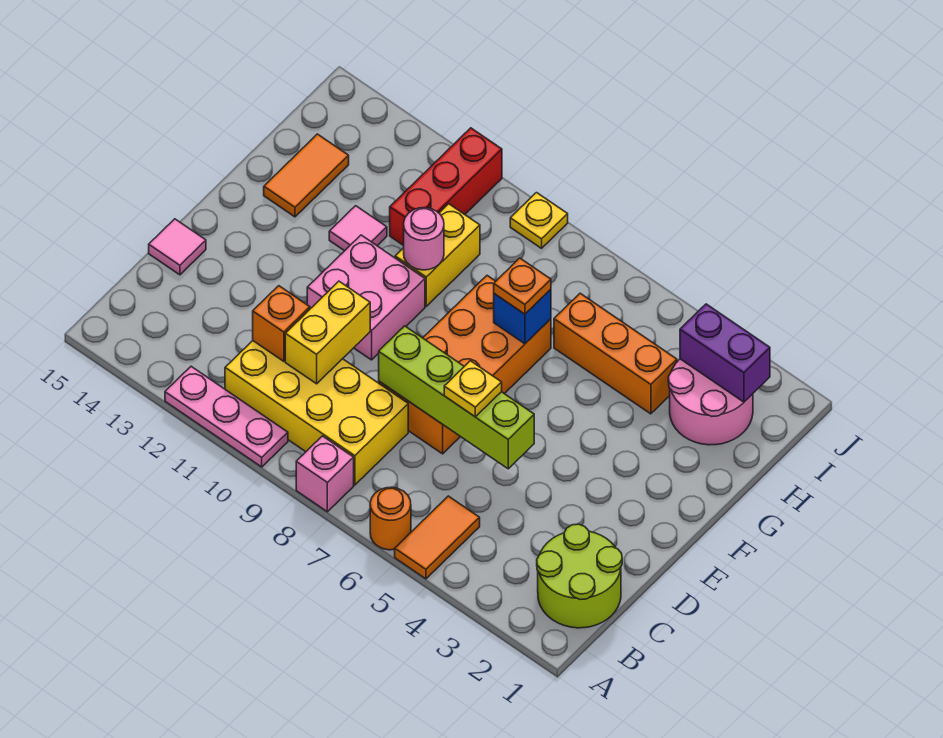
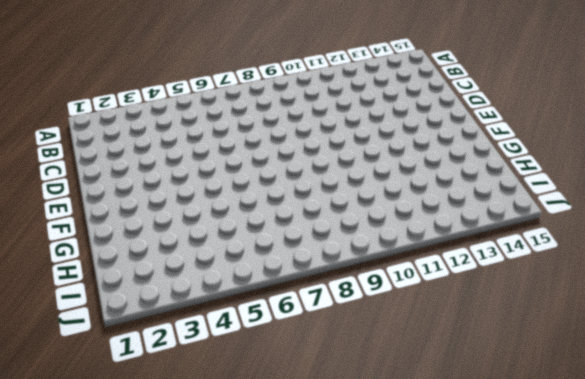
none -> orange 1x2 tile [395,496,480,579]
none -> orange 1x1 round brick [370,487,411,550]
none -> pink 1x1 brick [296,436,354,512]

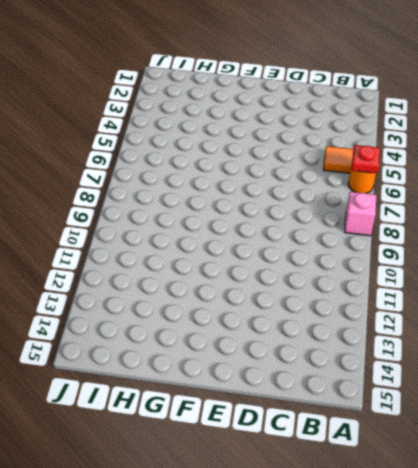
red 1x1 plate [352,145,380,173] -> none
none -> pink 1x3 plate [165,366,288,467]
none -> lime 2x2 round brick [537,524,622,628]
none -> yellow 2x4 brick [225,341,408,485]

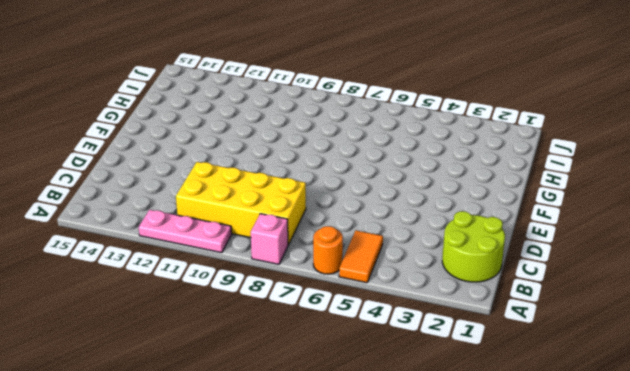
none -> orange 2x4 brick [379,276,551,454]
none -> pink 1x1 tile [149,219,206,275]
none -> pink 2x2 brick [307,235,425,360]

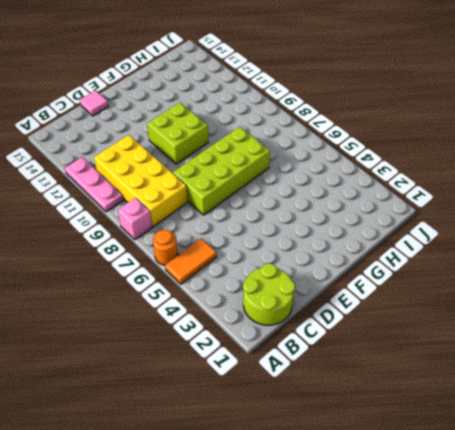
lime 2x4 brick [173,127,270,215] -> orange 2x4 brick [379,276,551,454]
lime 2x2 brick [147,102,208,164] -> pink 2x2 brick [307,235,425,360]
none -> yellow 1x2 brick [395,204,480,306]
none -> pink 1x1 tile [329,206,387,251]
none -> orange 1x2 tile [264,134,349,217]

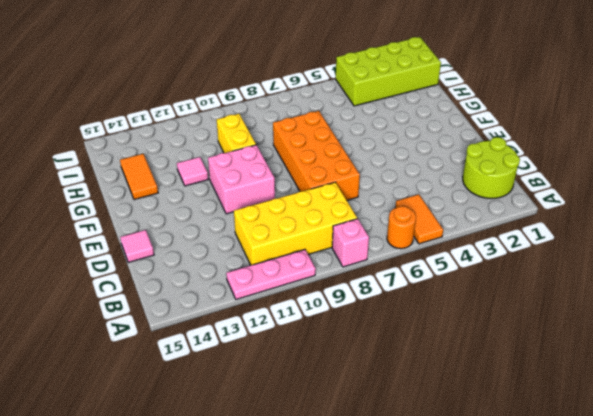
lime 2x4 brick [336,37,441,106] -> pink 2x2 round brick [668,359,753,445]
none -> orange 1x3 brick [554,293,677,414]
none -> red 1x3 brick [390,128,502,246]
none -> yellow 1x1 plate [510,193,568,248]

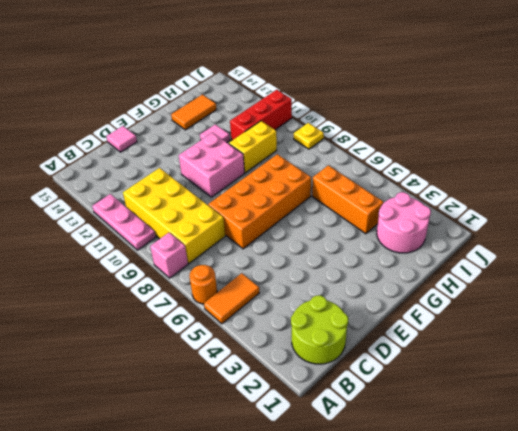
none -> yellow 1x2 brick [285,281,370,384]
none -> orange 1x1 brick [253,286,310,361]
none -> lime 1x4 brick [379,326,534,469]

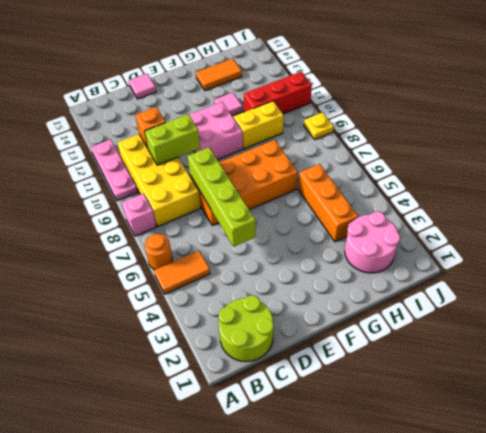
lime 1x2 brick [145,114,200,165] -> yellow 1x2 brick [285,281,370,384]
none -> blue 1x1 brick [494,289,551,344]
none -> pink 1x1 round brick [404,208,444,270]
none -> purple 1x2 brick [680,304,770,402]

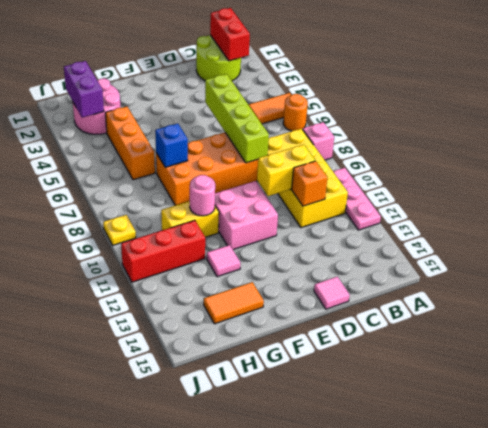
red 1x2 brick [210,8,250,61] -> none
none -> yellow 1x1 plate [444,361,502,417]
none -> orange 1x1 plate [494,258,551,314]

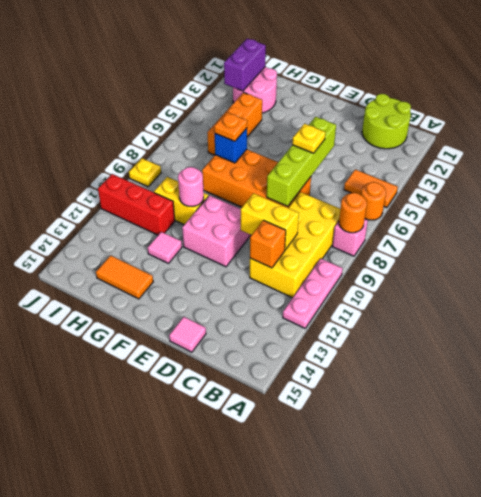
orange 1x1 round brick [339,193,367,233] -> none

